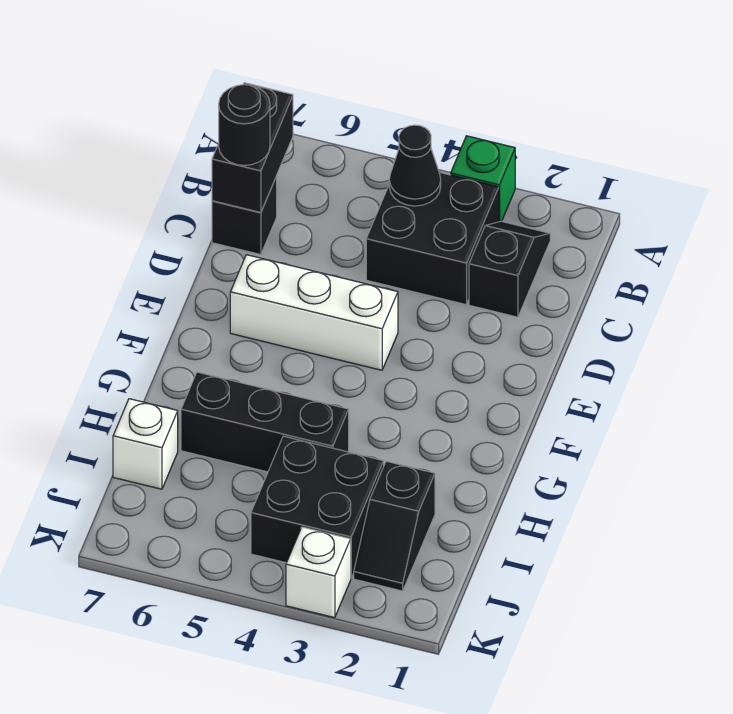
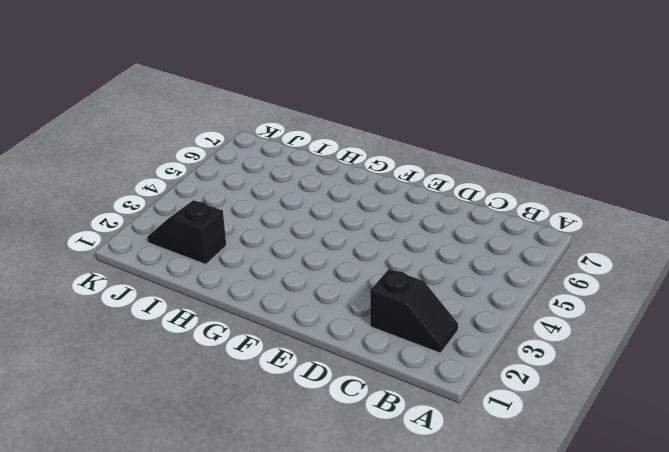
none -> green 1x1 brick [451,136,515,222]
none -> black 2x2 brick [366,172,499,305]
none -> black 1x1 brick [212,176,277,255]

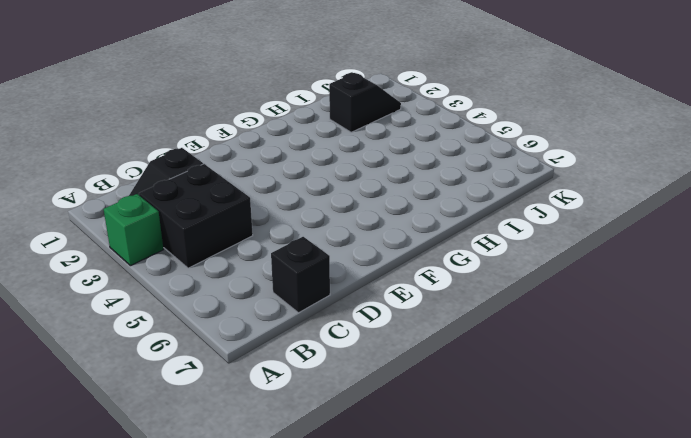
none -> white 1x3 brick [230,255,398,370]
none -> black 1x3 brick [181,372,349,472]
none -> black 2x2 brick [251,436,384,578]

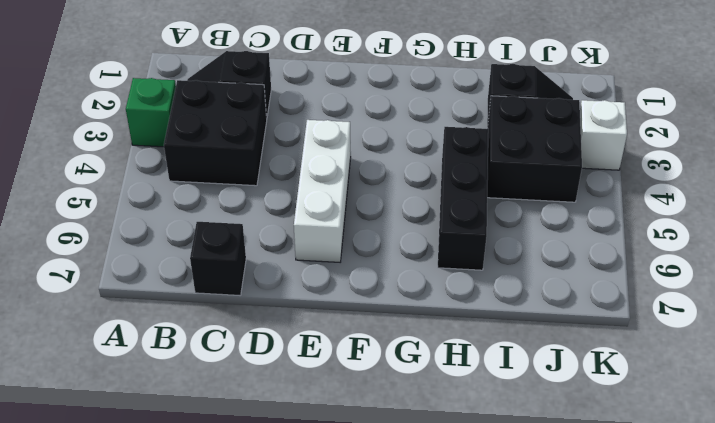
none -> white 1x1 brick [113,399,178,489]
none -> black 1x1 cone [389,125,441,206]
none -> black 1x2 brick [212,83,293,212]

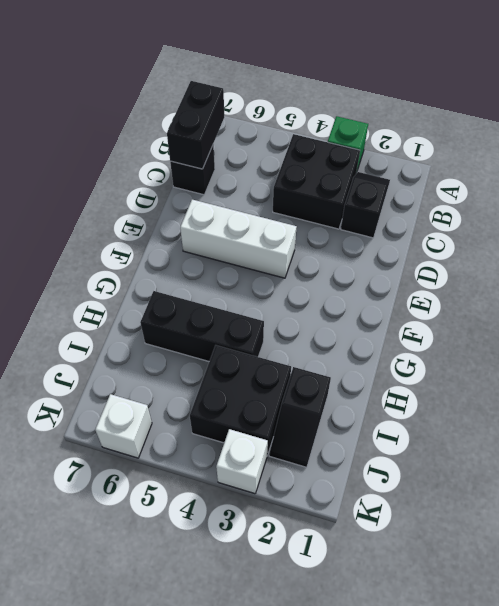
white 1x1 brick [95,394,152,458] -> white 1x1 brick moved to [113,399,178,489]
none -> black 1x1 cone [389,125,441,206]
none -> black 1x1 round brick [219,85,270,165]

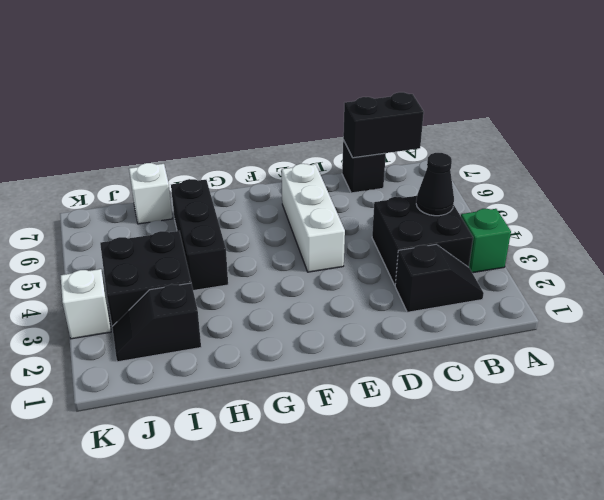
none -> black 1x1 round brick [219,85,270,165]

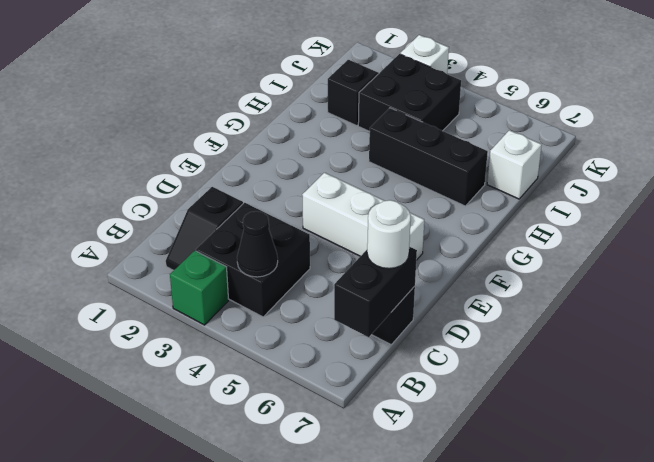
white 1x1 round brick [367,200,411,269] -> black 1x1 round brick [219,85,270,165]

